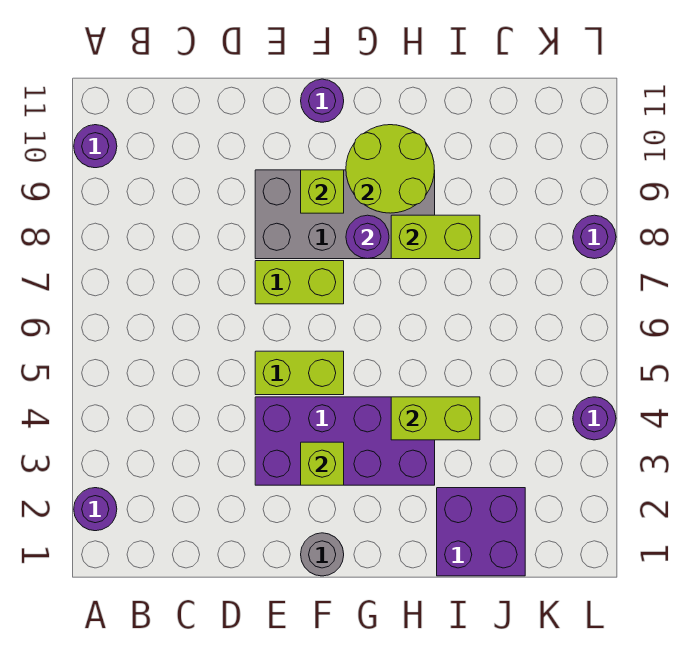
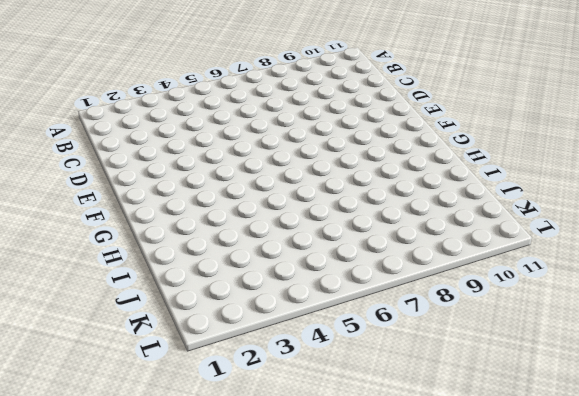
none -> purple 1x1 round brick [74,488,117,531]
none -> purple 1x1 round brick [74,125,117,168]
none -> purple 2x4 brick [255,397,435,485]

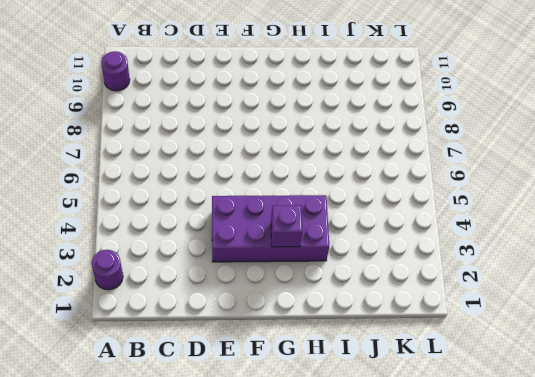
purple 1x1 brick [271,205,302,247] -> none
none -> lime 1x2 brick [255,351,344,395]
none -> lime 1x2 brick [255,261,344,304]
none -> grey 2x4 brick [255,170,435,259]

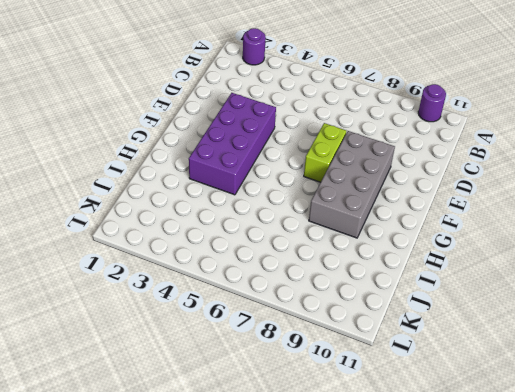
none -> lime 1x2 brick [255,351,344,395]
none -> grey 1x1 round brick [301,533,344,576]
none -> purple 1x1 round brick [301,79,344,122]

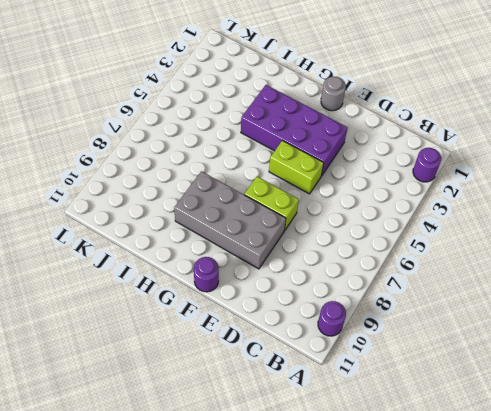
none -> purple 2x2 brick [437,488,525,576]
none -> purple 1x1 round brick [573,397,616,440]
none -> purple 1x1 round brick [573,215,616,259]

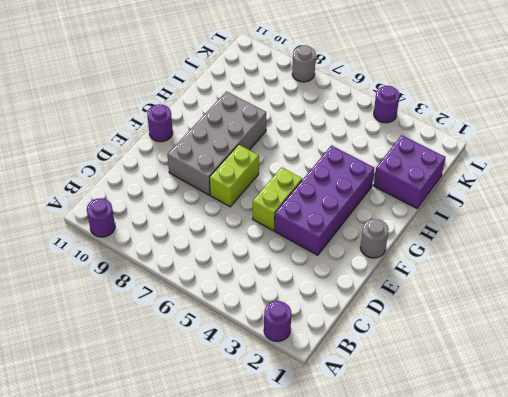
grey 1x1 round brick [292,45,316,82] -> purple 1x1 round brick [573,215,616,259]
none -> lime 1x1 brick [301,442,344,485]
none -> lime 1x1 brick [301,170,344,213]
none -> purple 1x1 round brick [346,215,389,259]

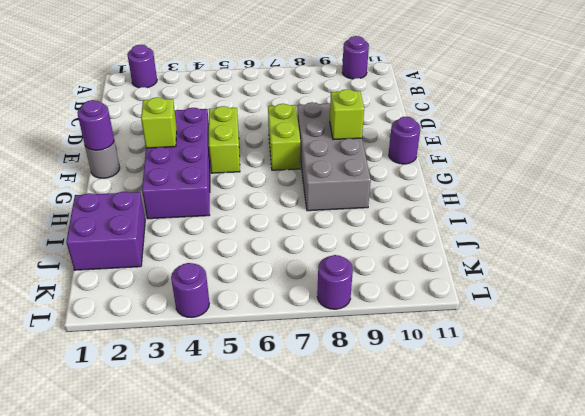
purple 1x1 round brick [77,100,114,150] -> purple 1x1 round brick moved to [346,215,389,259]
none -> lime 2x2 round brick [346,125,434,213]
none -> lime 1x2 brick [391,397,480,440]
none -> lime 1x2 brick [391,215,480,259]

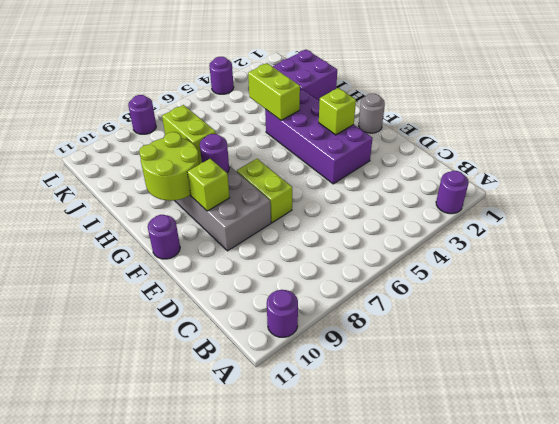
none -> lime 1x2 brick [255,351,344,395]

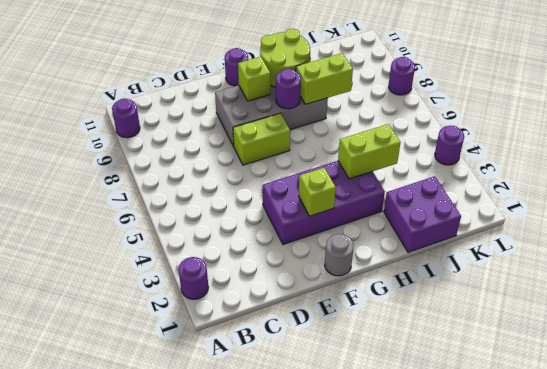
none -> lime 1x2 brick [255,351,344,395]

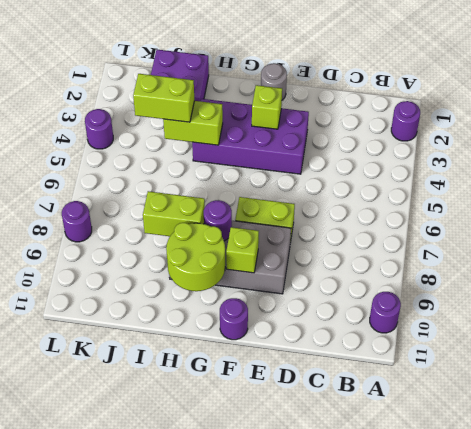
lime 1x2 brick [133,74,194,122] -> lime 1x2 brick moved to [255,351,344,395]

